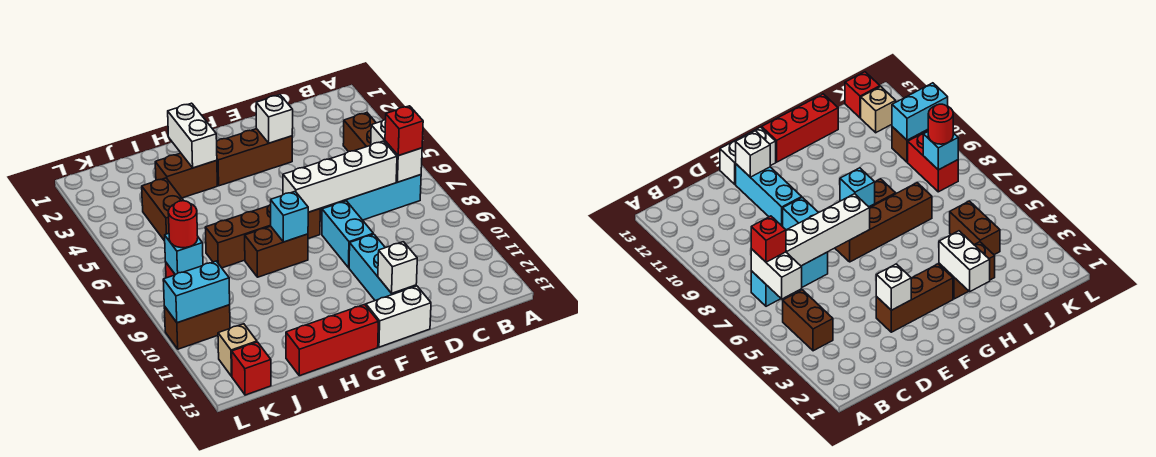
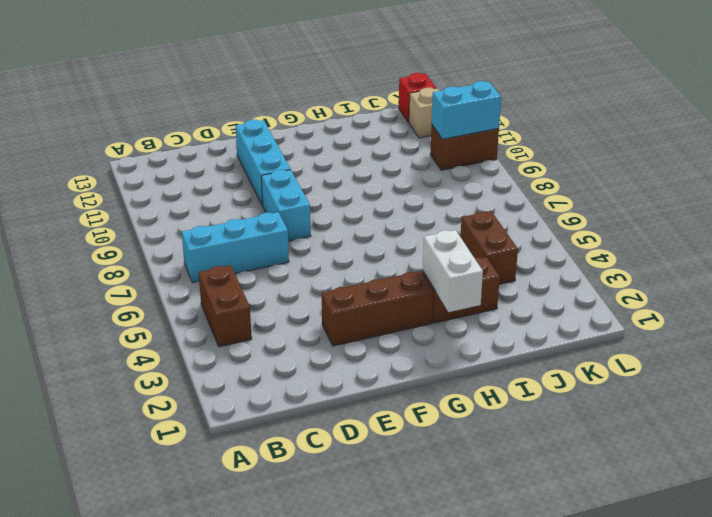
none -> white 1x2 brick [366,286,431,347]
none -> brown 1x4 brick [205,205,320,268]
none -> brown 1x2 brick [245,226,308,277]

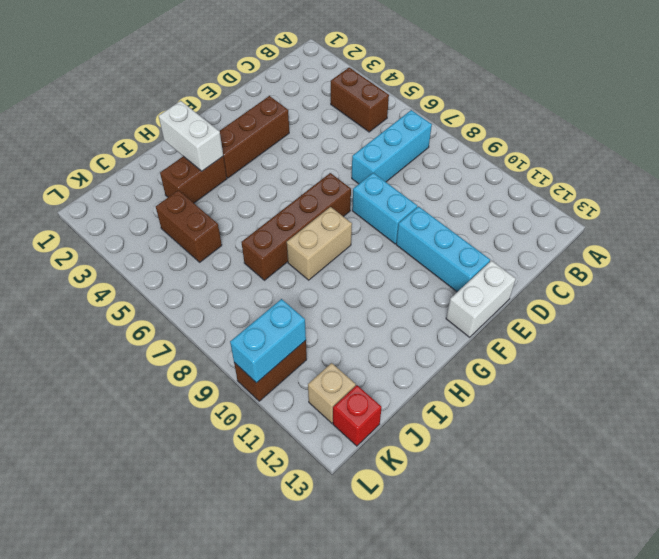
tan 1x2 brick [287,207,352,280] -> brown 1x2 brick [245,226,308,277]
none -> red 1x3 brick [286,304,378,376]
none -> red 1x2 brick [908,131,958,192]
none -> white 1x2 brick [371,119,422,182]

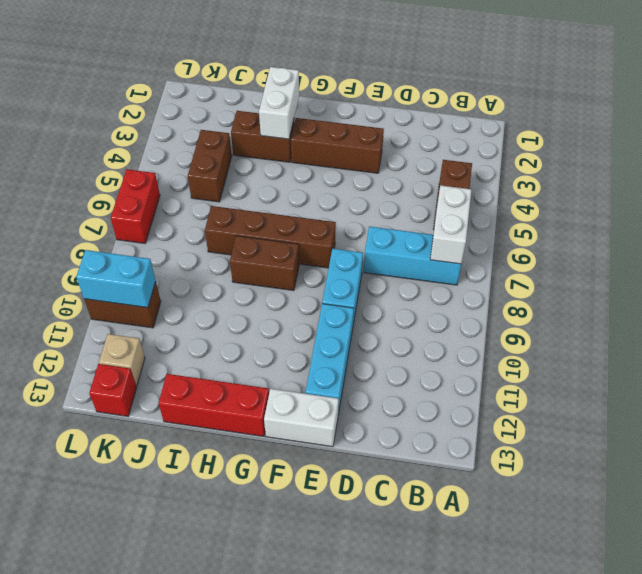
red 1x2 brick [111,169,160,243] -> red 1x2 brick moved to [908,131,958,192]
none -> white 1x4 brick [283,141,397,212]
none -> white 1x1 brick [256,95,293,143]
none -> white 1x1 brick [378,242,417,293]

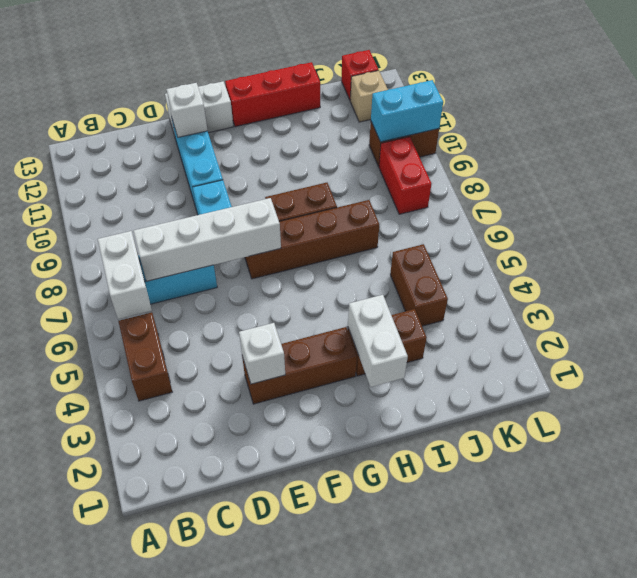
none -> cyan 1x1 brick [271,192,308,242]
none -> cyan 1x1 brick [165,233,203,275]
none -> red 1x1 brick [385,106,423,156]

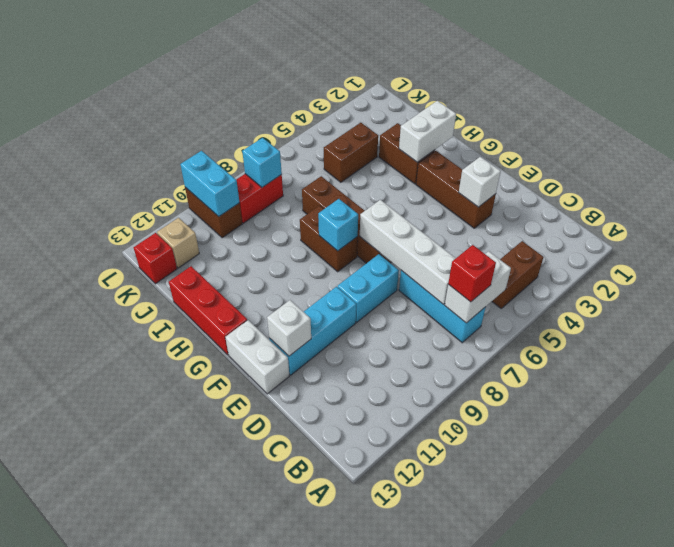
none -> red 1x1 round brick [168,201,198,248]

